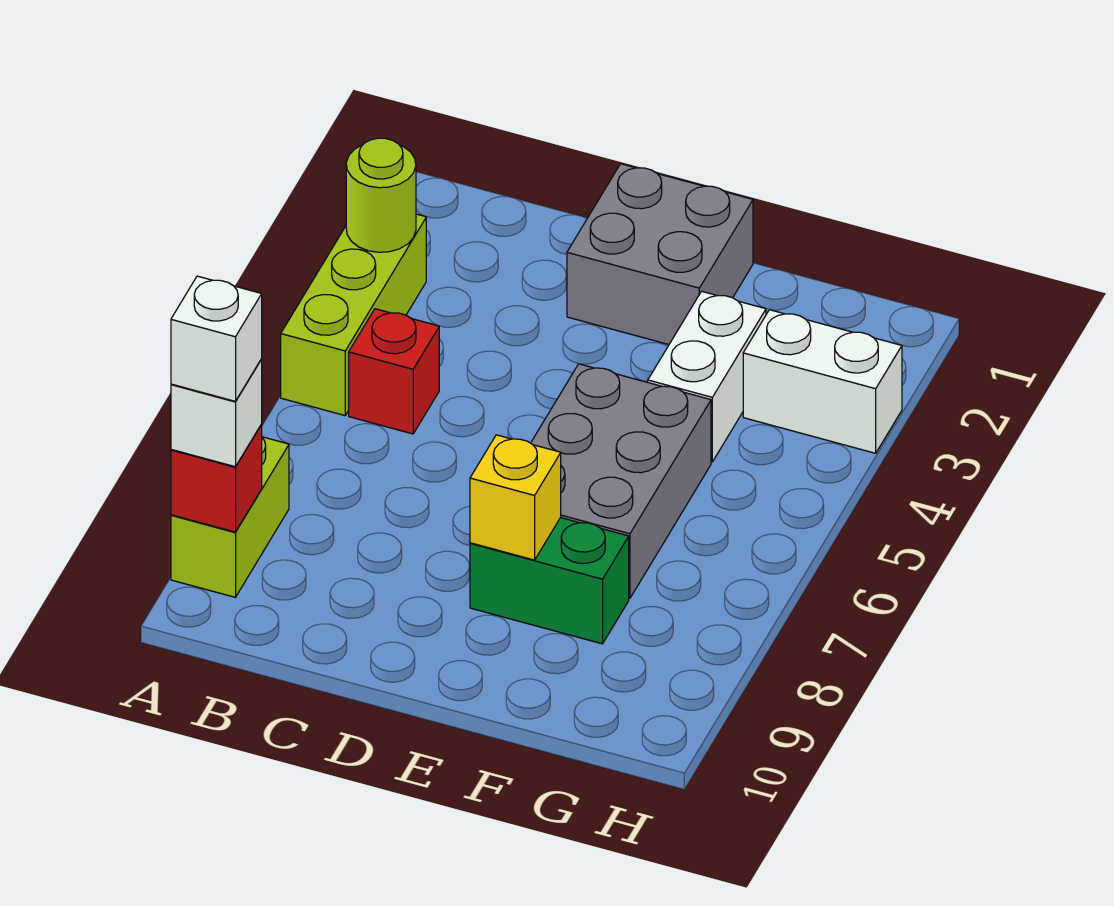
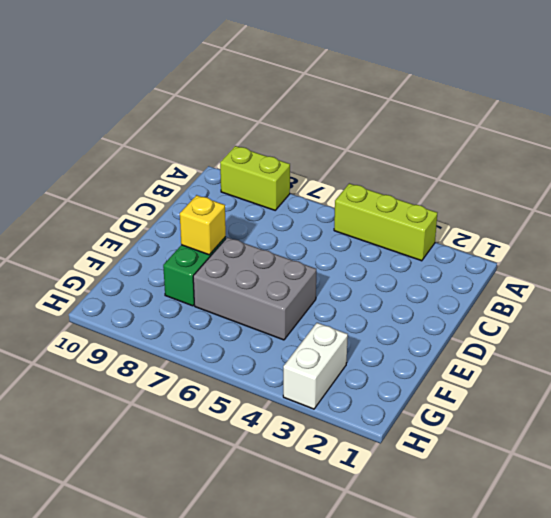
none -> red 1x1 brick [349,309,439,434]
none -> grey 2x2 brick [567,164,753,345]
none -> white 1x2 brick [648,291,766,462]

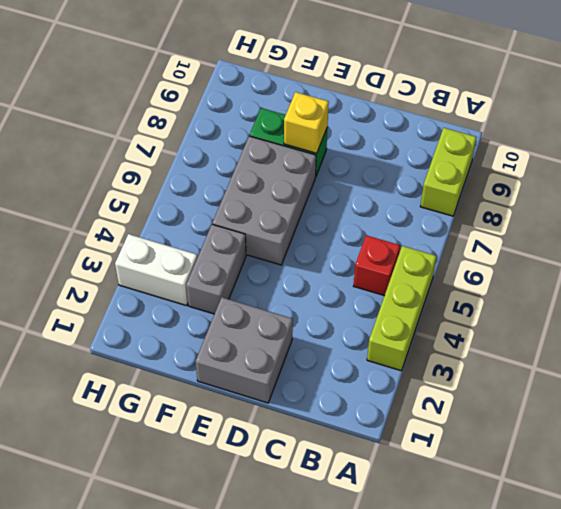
grey 1x2 brick [186,224,246,314] -> white 1x2 brick [648,291,766,462]
none -> lime 1x1 round brick [346,138,416,252]
none -> red 1x1 brick [171,425,262,532]
none -> white 1x1 brick [171,359,262,467]

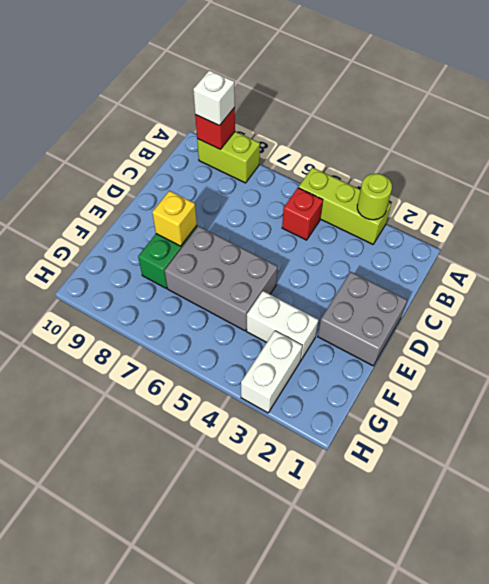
none -> white 1x1 brick [171,276,262,401]

